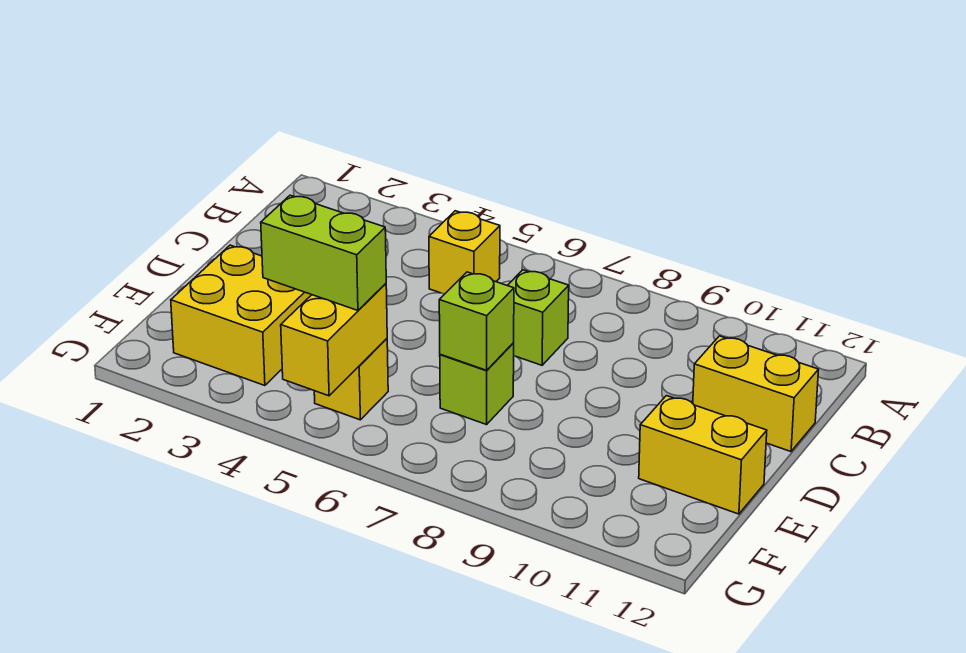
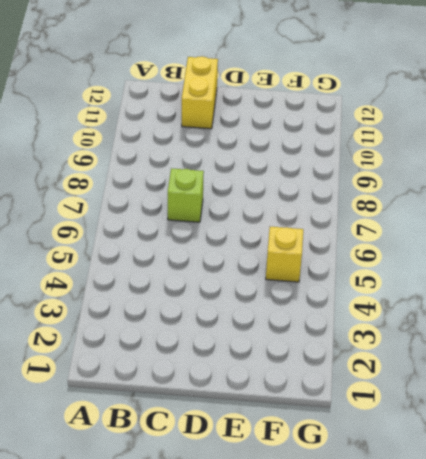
none -> yellow 1x1 brick [429,211,500,294]
none -> yellow 2x2 brick [171,245,311,386]

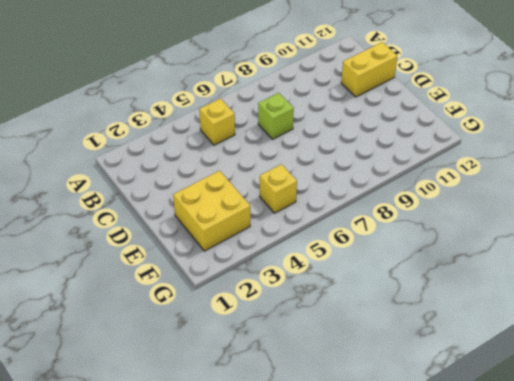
none -> lime 1x1 brick [440,343,514,425]
none -> yellow 1x2 brick [639,396,767,514]

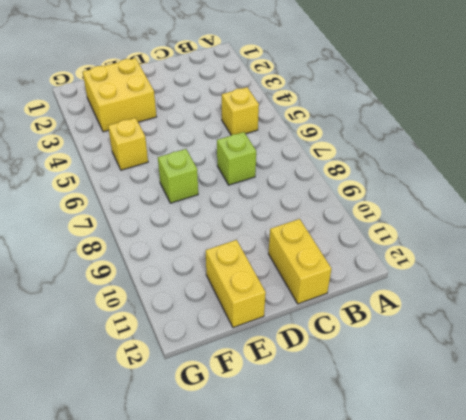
none -> lime 1x1 brick [439,272,514,370]
none -> yellow 1x2 brick [281,284,387,396]

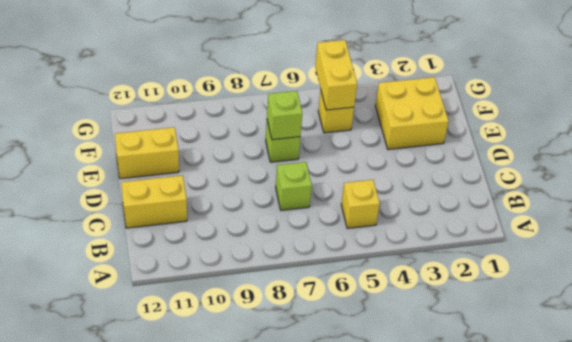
none -> lime 1x2 brick [261,195,386,310]

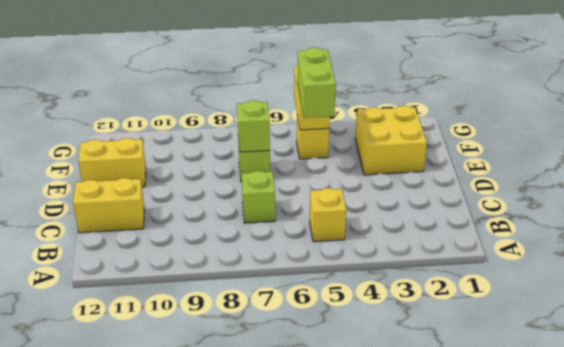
lime 1x2 brick [297,47,336,118] -> lime 1x2 brick turned to [261,195,386,310]

